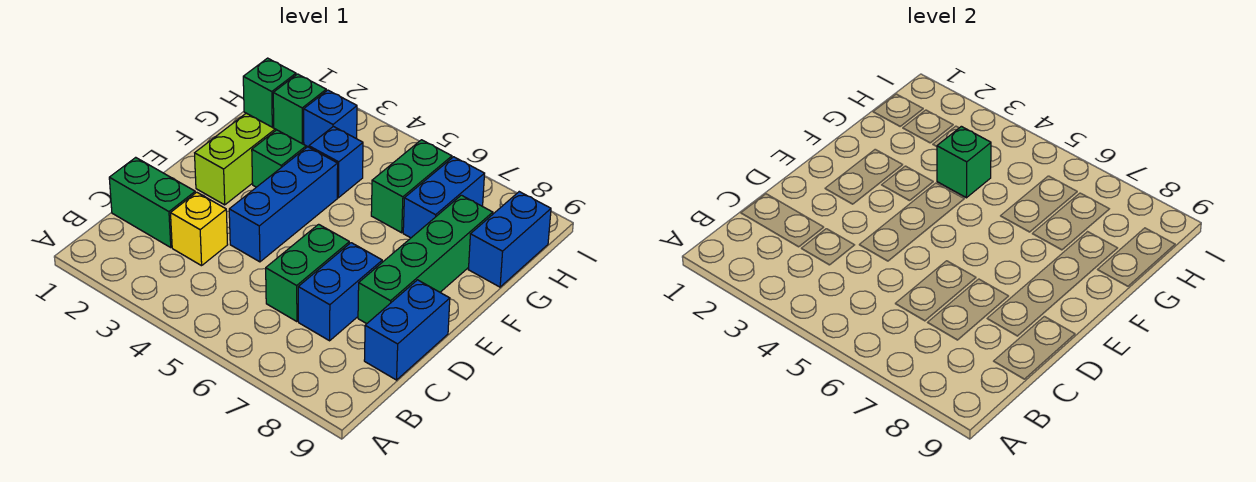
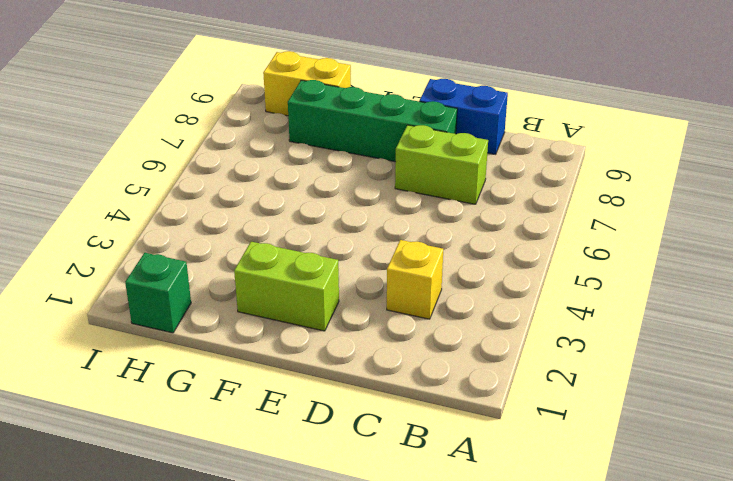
lime 1x2 brick [395,125,488,204] -> blue 1x2 brick [298,243,382,341]
yellow 1x2 brick [263,51,351,116] -> blue 1x2 brick [468,192,551,287]
none -> green 1x2 brick [109,157,195,247]
none -> green 1x2 brick [266,224,349,322]
none -> blue 1x3 brick [229,147,338,262]

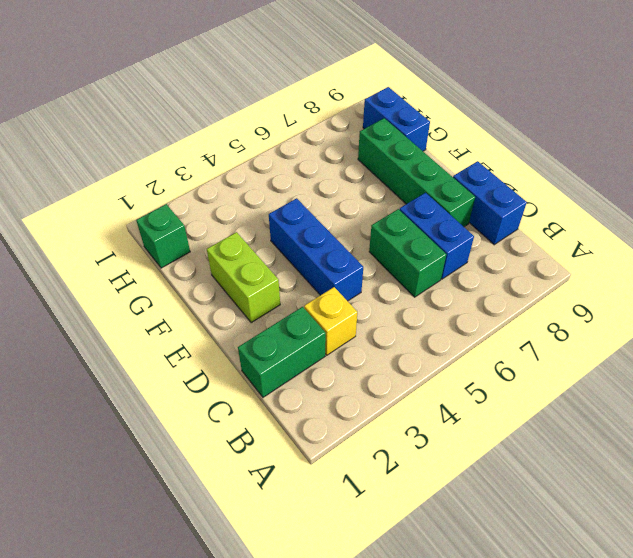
none -> green 1x1 brick [252,130,306,187]
none -> blue 1x1 brick [309,126,363,198]
none -> green 1x2 brick [371,140,452,233]

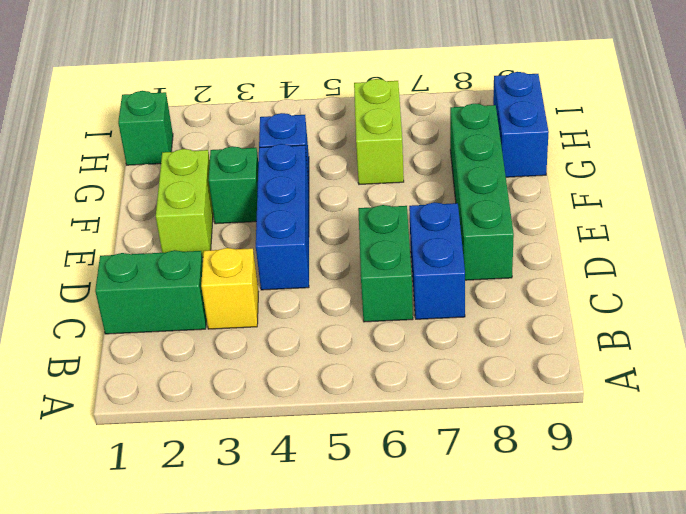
lime 1x2 brick [354,79,404,184] -> green 1x2 brick [371,140,452,233]
none -> blue 1x2 brick [364,280,450,380]
none -> blue 1x2 brick [403,157,485,238]
none -> green 1x1 brick [273,74,326,144]

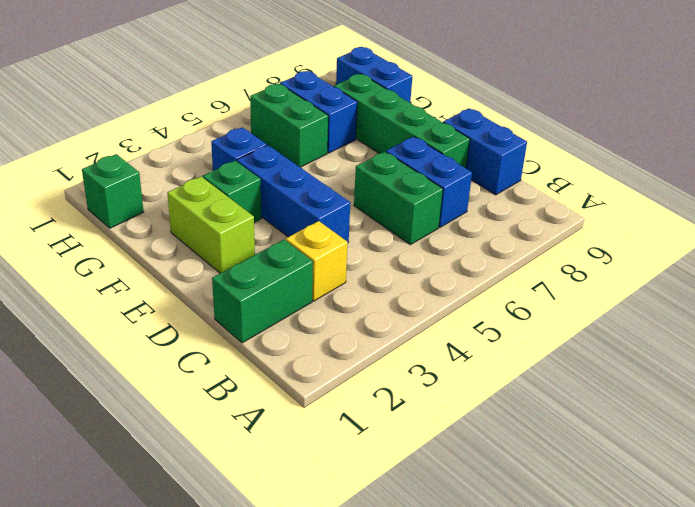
none -> green 1x1 brick [273,74,326,144]
none -> blue 1x1 brick [304,90,357,147]
none -> green 1x1 brick [937,126,991,198]

